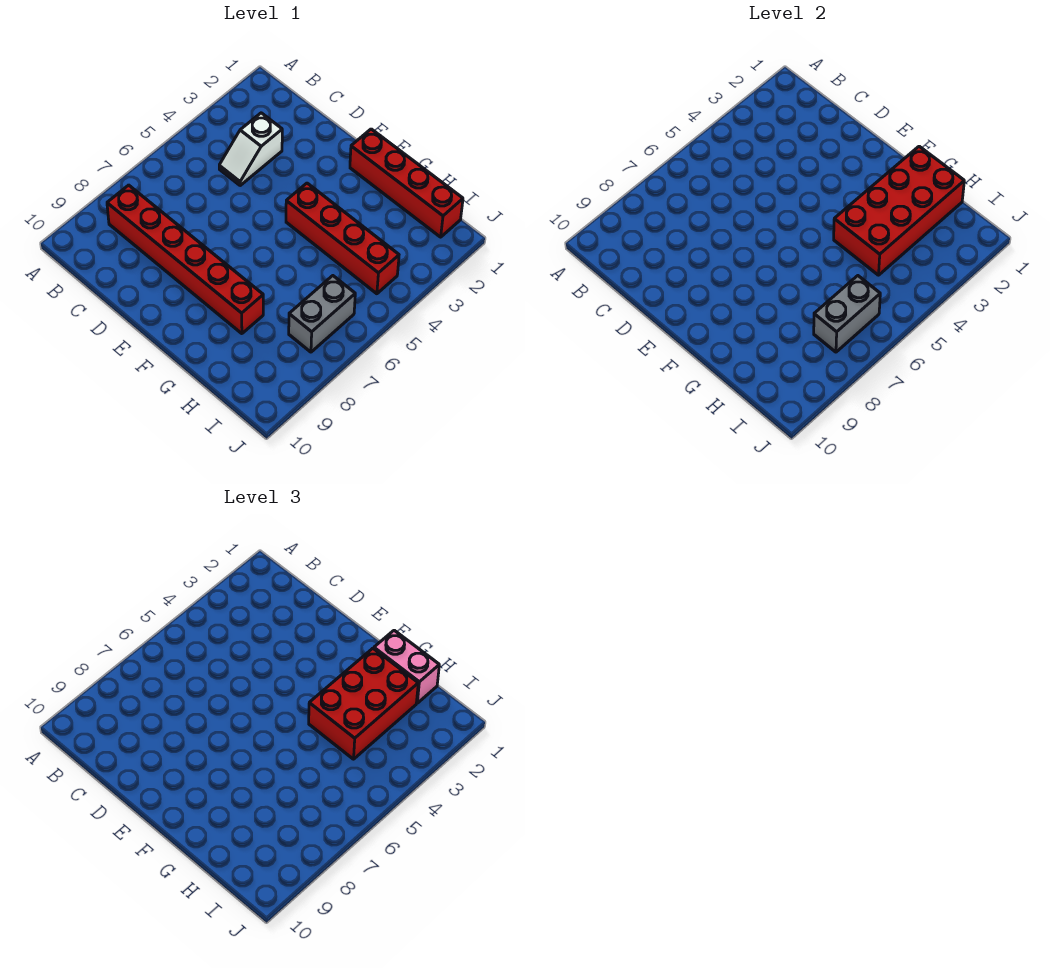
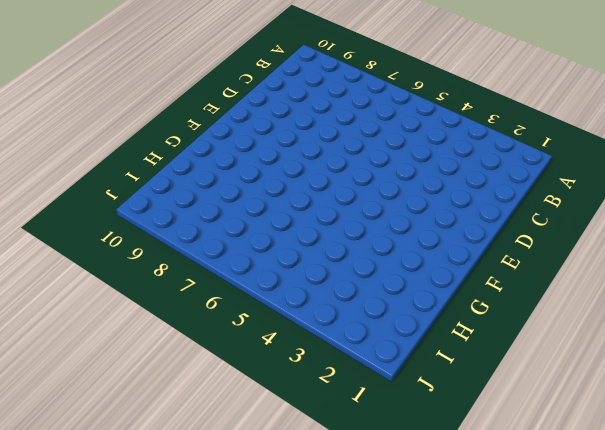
none -> red 1x6 brick [107,185,263,334]
none -> white 1x2 slope [219,113,282,185]

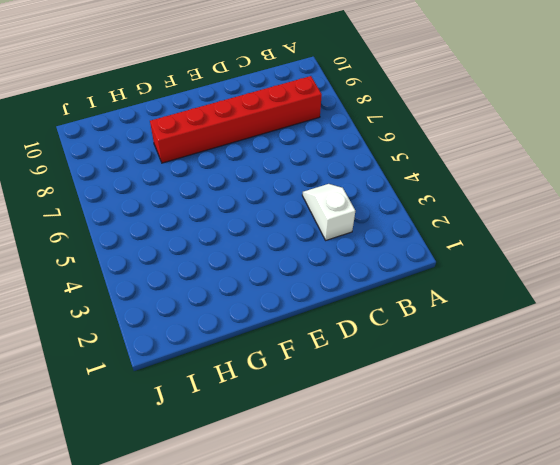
none -> red 1x4 brick [350,129,463,237]
none -> red 1x4 brick [286,183,399,294]

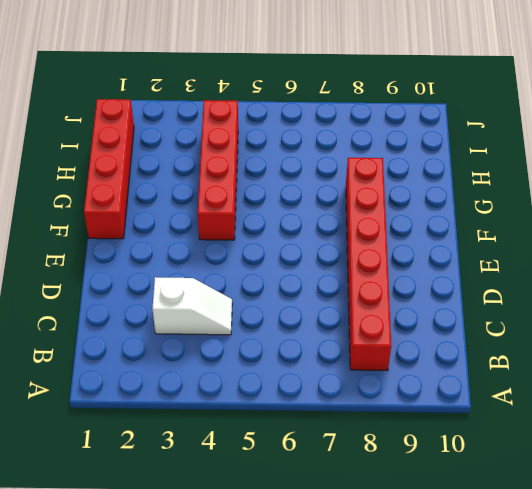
none -> grey 1x2 brick [289,276,355,352]
none -> red 2x4 brick [834,146,964,275]

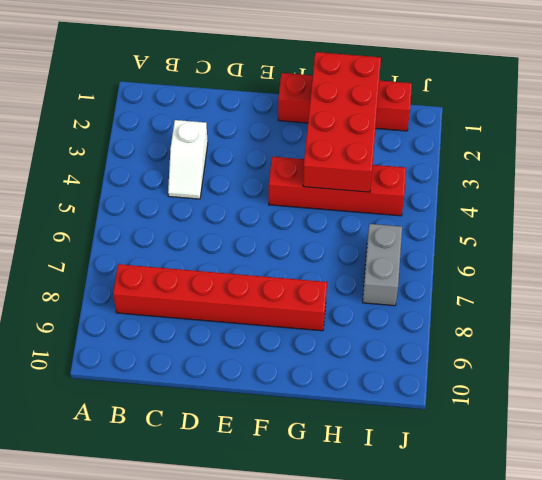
none -> grey 1x2 brick [814,276,880,352]
none -> pink 1x2 brick [374,630,439,703]

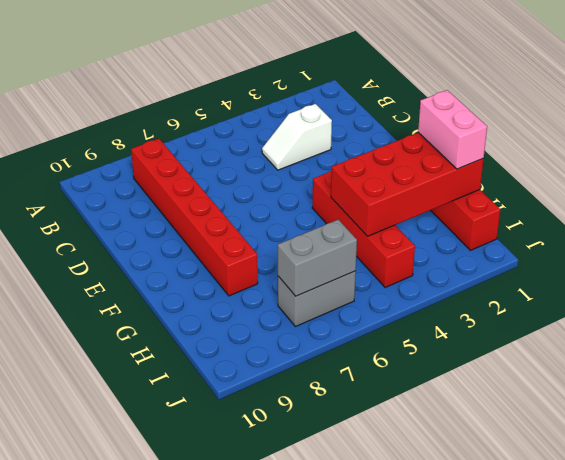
none -> red 2x3 brick [309,648,418,759]

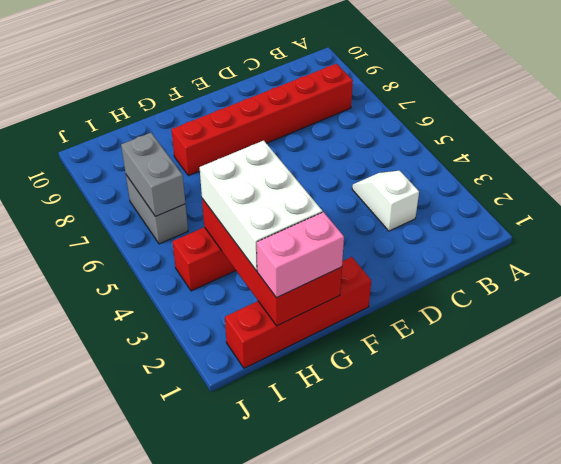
white 2x3 brick [200,141,323,271] -> red 2x3 brick [309,648,418,759]

